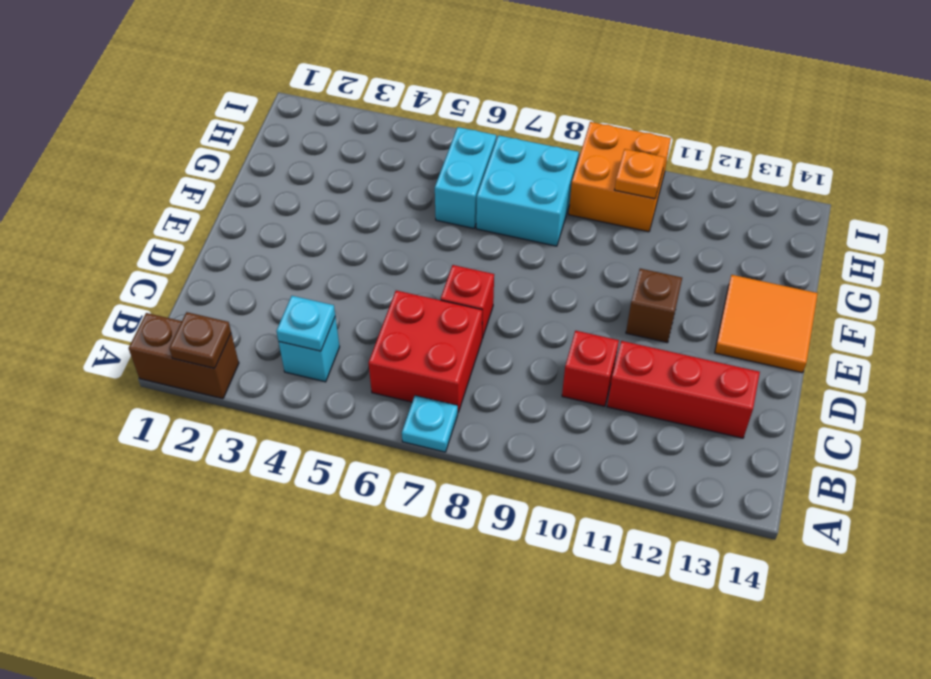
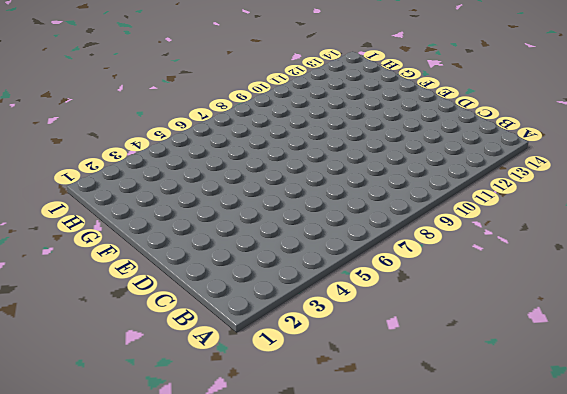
none -> brown 1x2 brick [129,313,239,399]
none -> cyan 1x1 plate [402,396,458,452]
none -> cyan 1x1 brick [279,317,340,382]

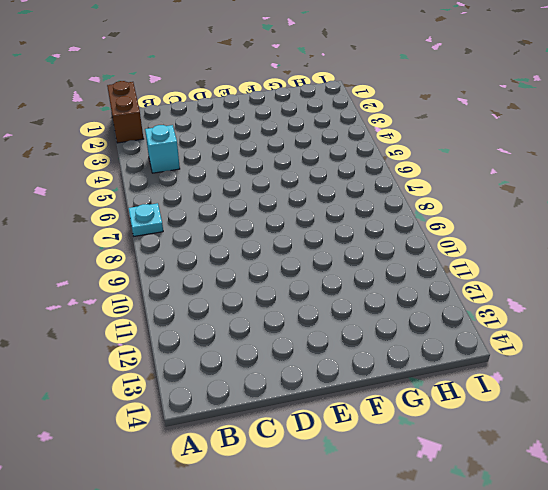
none -> red 2x2 brick [368,291,482,412]
none -> red 1x1 brick [562,331,619,406]
none -> red 1x3 brick [607,341,760,438]

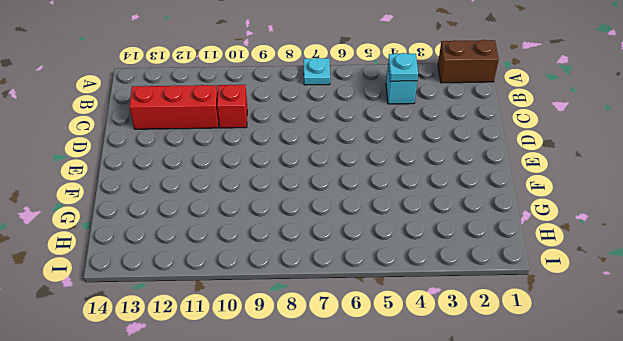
none -> red 2x2 brick [368,291,482,412]
none -> red 1x1 brick [441,265,494,339]
none -> brown 1x1 brick [626,269,682,343]

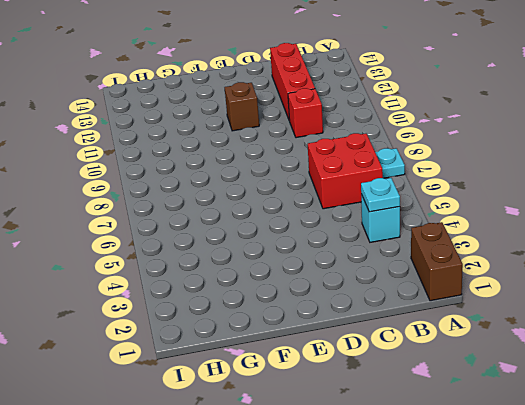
none -> red 1x1 brick [441,265,494,339]
none -> orange 2x2 tile [715,275,818,373]
none -> cyan 1x2 brick [435,127,496,228]

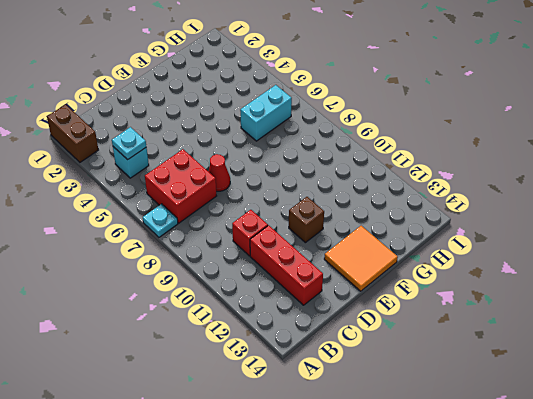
red 1x1 cone [208,154,230,191] -> red 1x1 brick [441,265,494,339]
none -> cyan 2x2 brick [476,135,579,246]
none -> orange 2x2 brick [569,122,671,232]
none -> brown 1x1 plate [169,312,231,368]

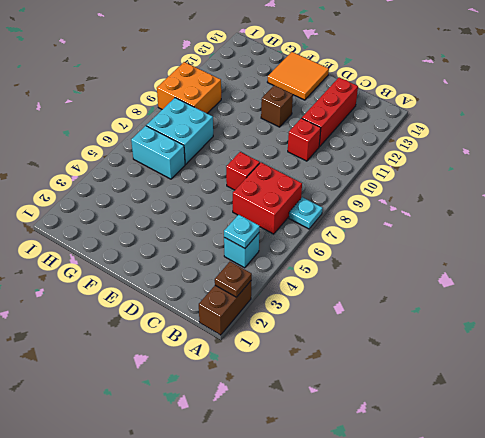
none -> orange 1x1 plate [615,149,665,199]

